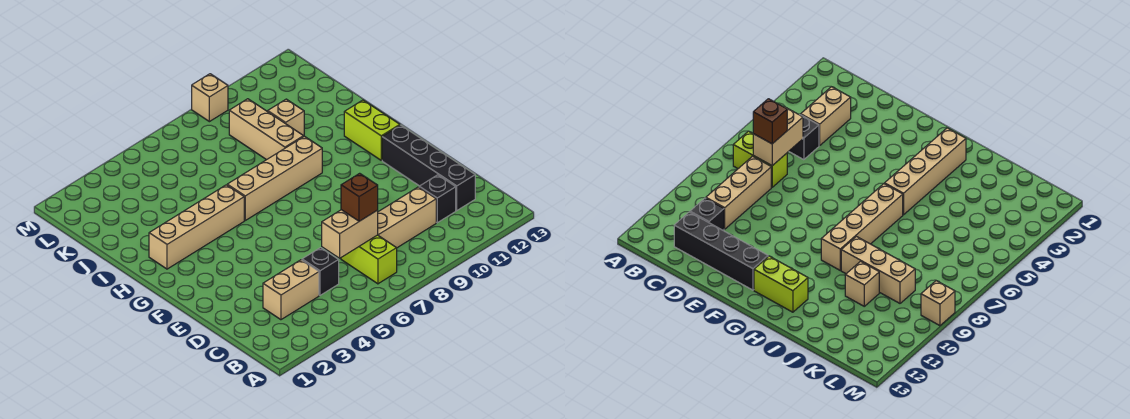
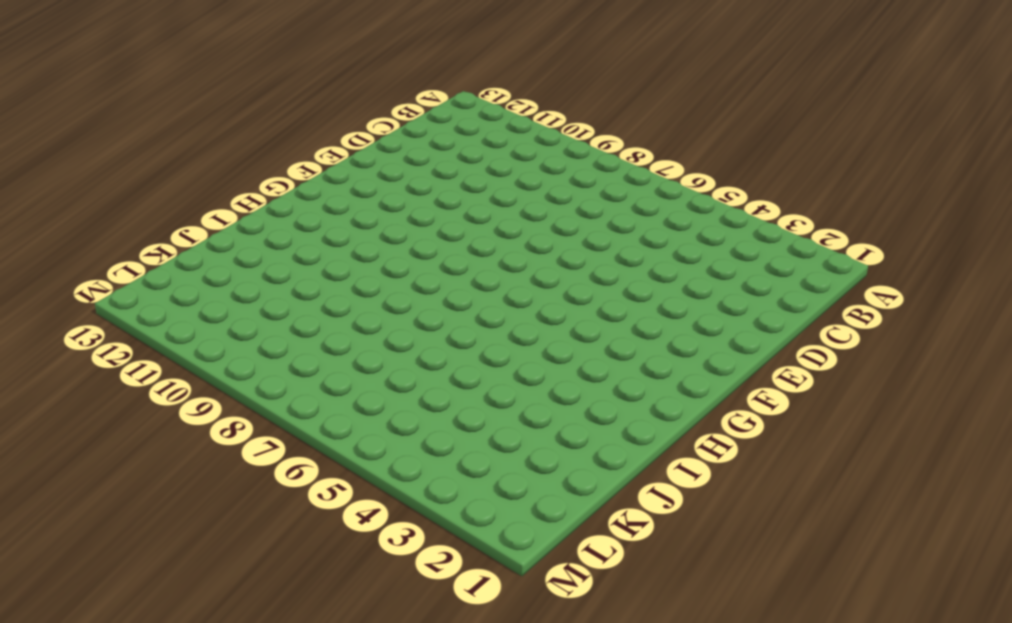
none -> lime 1x2 brick [341,235,397,284]
none -> tan 1x2 brick [263,260,319,320]
none -> black 1x1 brick [302,248,339,295]

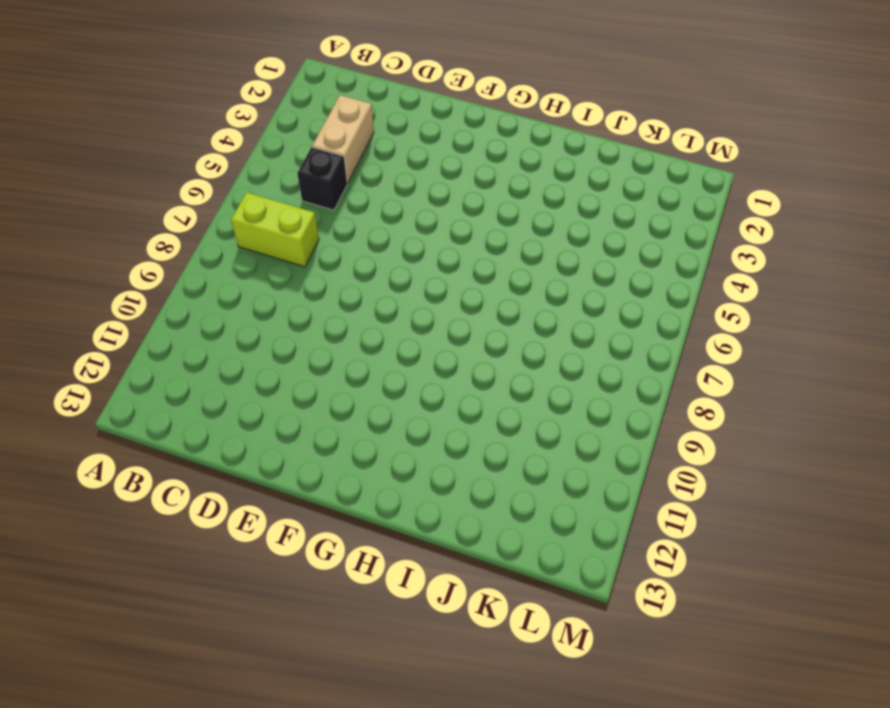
none -> tan 1x3 brick [378,187,436,248]
none -> black 1x1 brick [419,175,456,223]
none -> black 1x4 brick [382,125,475,210]

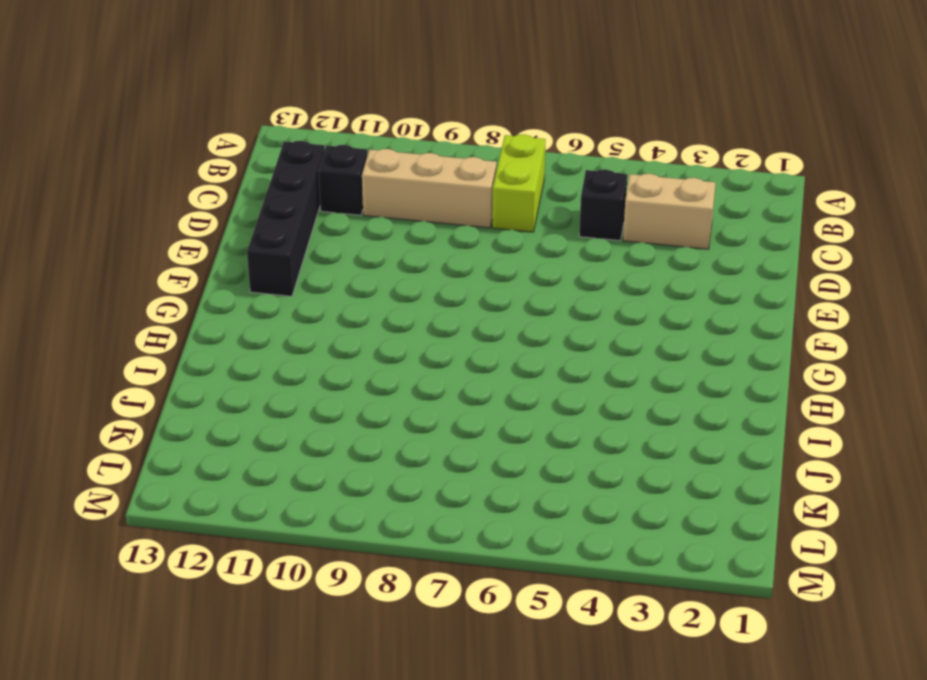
none -> lime 1x2 brick [344,100,400,160]
none -> tan 1x4 brick [149,185,244,269]
none -> tan 1x4 brick [227,136,322,220]

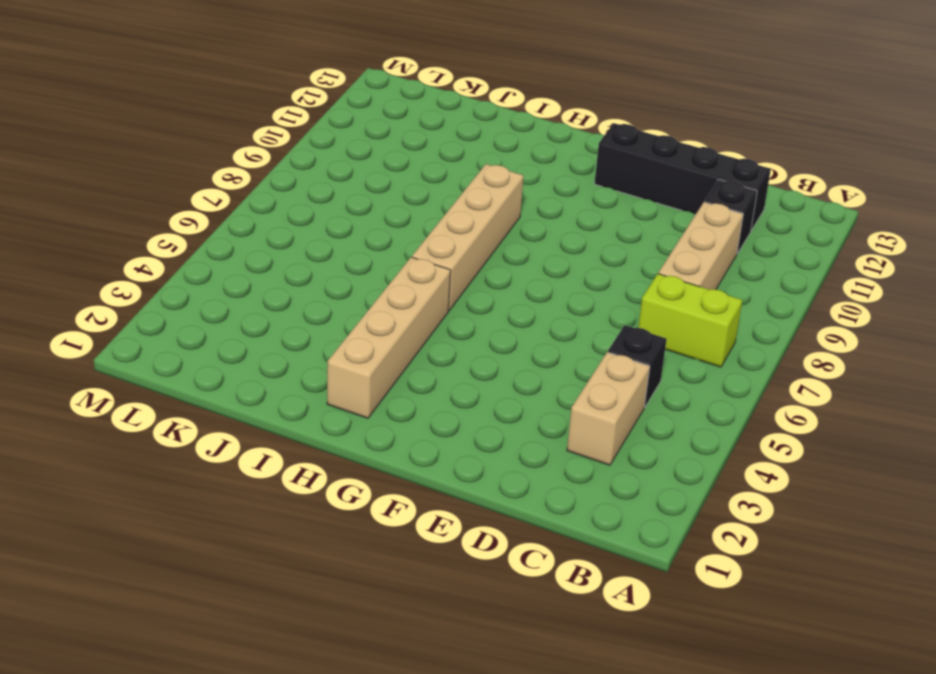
none -> lime 1x2 brick [344,100,400,160]
none -> tan 1x3 brick [229,99,304,160]
none -> tan 1x1 brick [268,99,304,136]

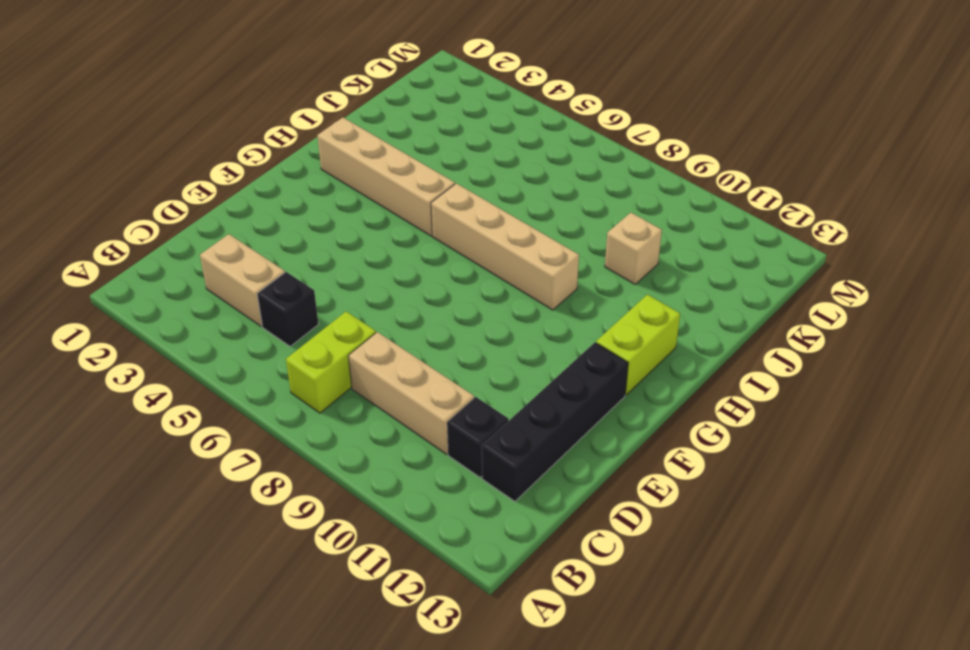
none -> tan 1x3 brick [229,99,304,160]
none -> tan 1x1 brick [192,74,228,122]
none -> tan 1x2 brick [322,210,378,258]

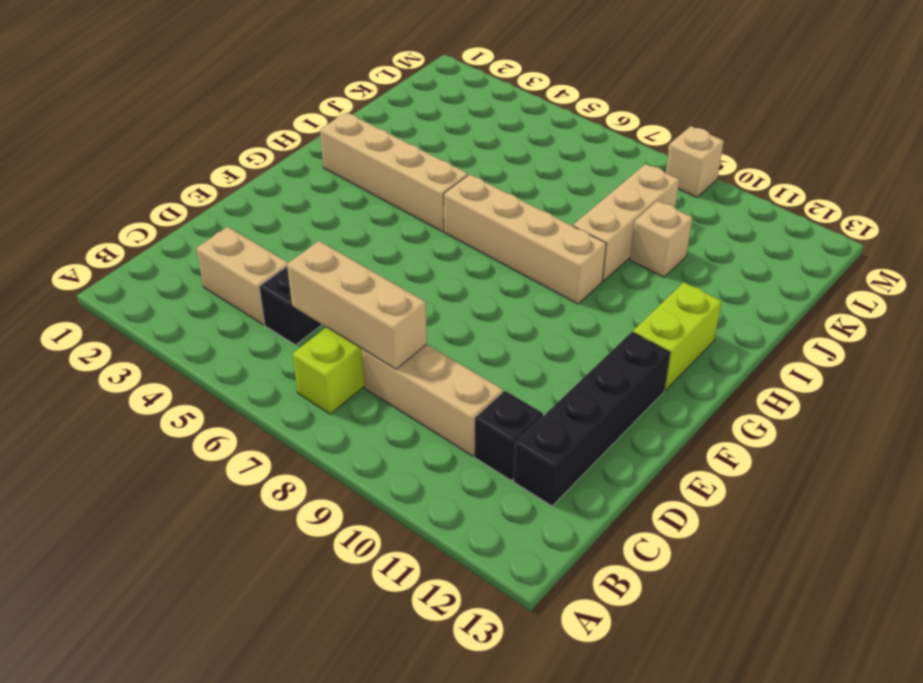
tan 1x3 brick [287,241,427,369] -> tan 1x2 brick [322,210,378,258]
none -> brown 1x1 brick [341,173,378,221]

